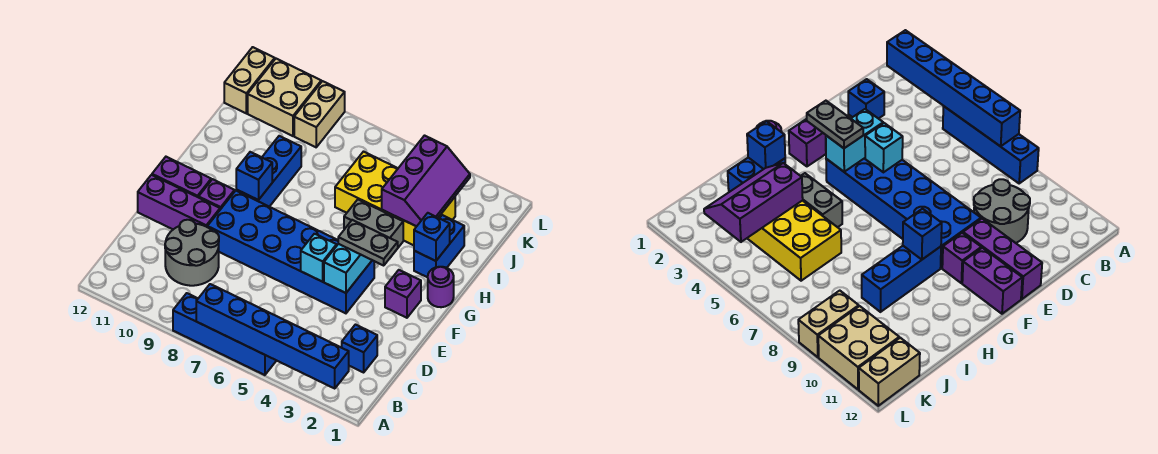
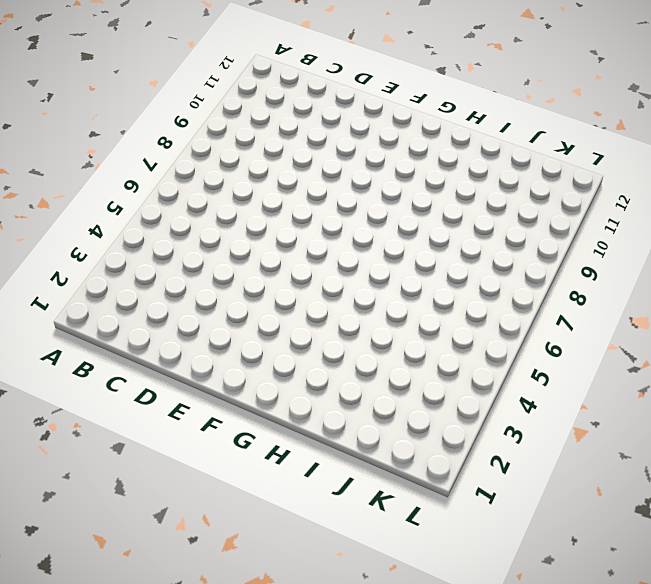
none -> blue 1x4 brick [173,293,276,375]
none -> blue 1x1 brick [342,325,377,372]
none -> grey 2x2 round brick [165,220,219,286]

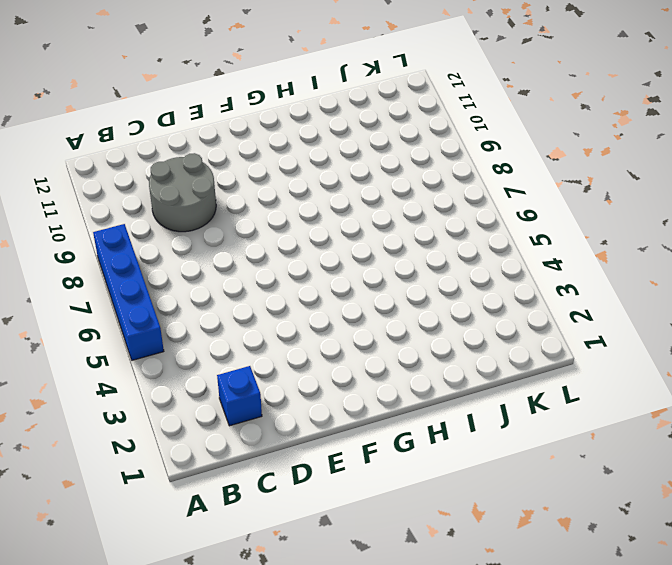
none -> blue 2x6 brick [207,191,374,313]
none -> purple 1x3 brick [138,175,220,229]
none -> purple 1x1 brick [385,270,421,318]

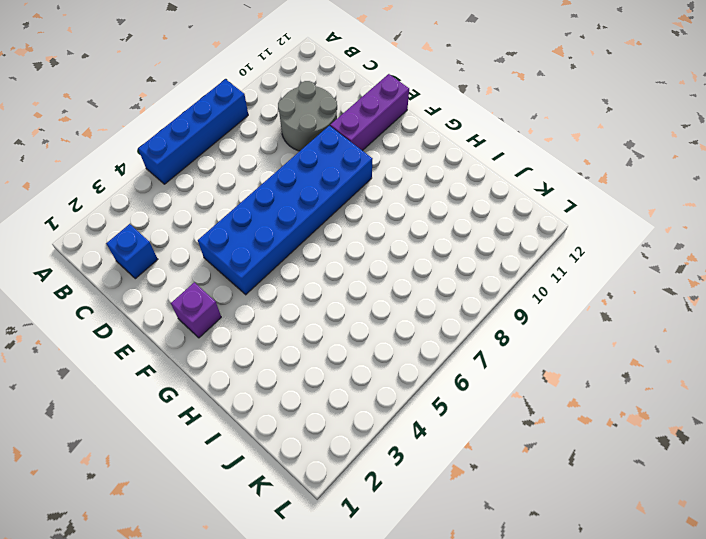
none -> purple 1x1 brick [199,179,235,210]
none -> purple 1x2 brick [152,157,211,197]
none -> purple 1x1 round brick [428,267,454,307]

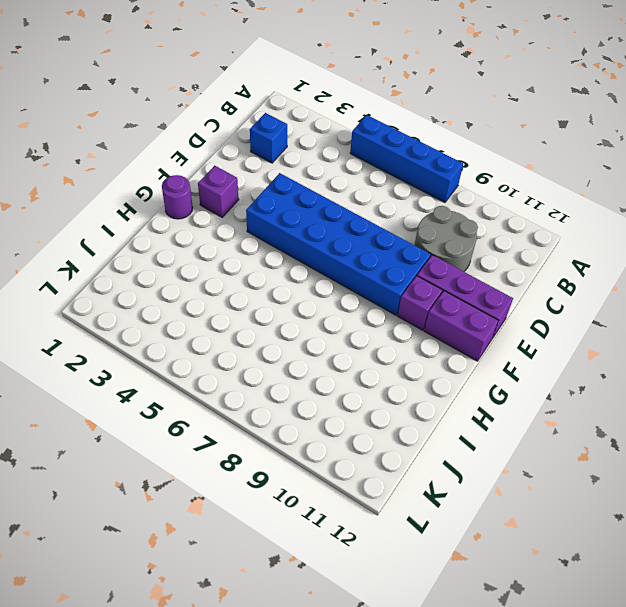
none -> blue 1x3 brick [236,136,301,207]
none -> blue 1x2 brick [414,215,464,277]
none -> grey 1x2 brick [344,200,403,258]

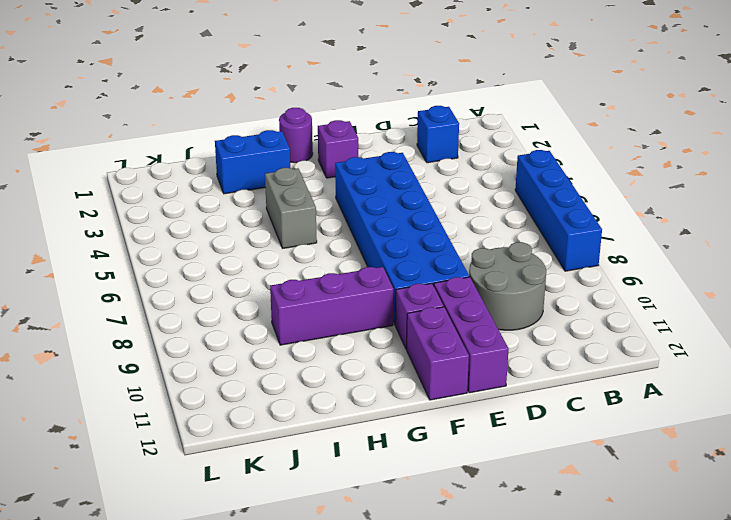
purple 1x3 brick [270,267,393,345] -> blue 1x3 brick [236,136,301,207]
none -> yellow 2x4 brick [335,152,455,245]
none -> tan 1x2 brick [294,81,345,147]
none -> tan 2x2 brick [248,59,321,136]

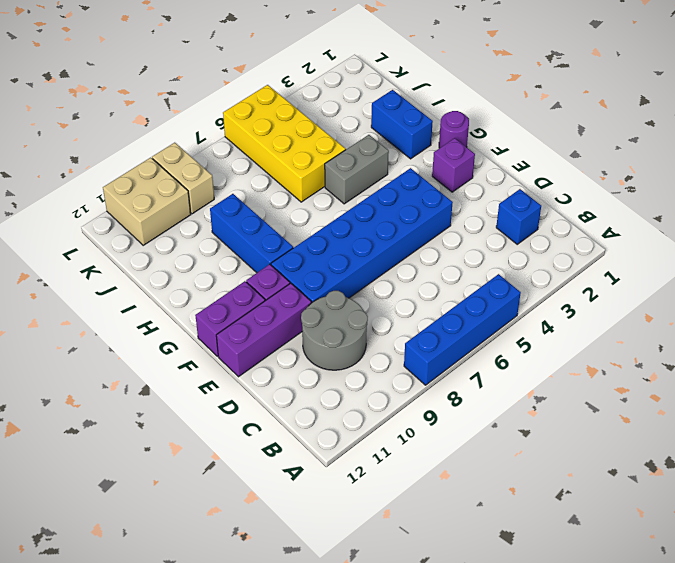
yellow 2x4 brick [223,85,346,202] -> yellow 2x4 brick turned to [335,152,455,245]
none -> tan 1x2 brick [224,47,275,113]
none -> blue 1x6 brick [196,284,349,388]
none -> cyan 1x2 brick [324,244,372,293]

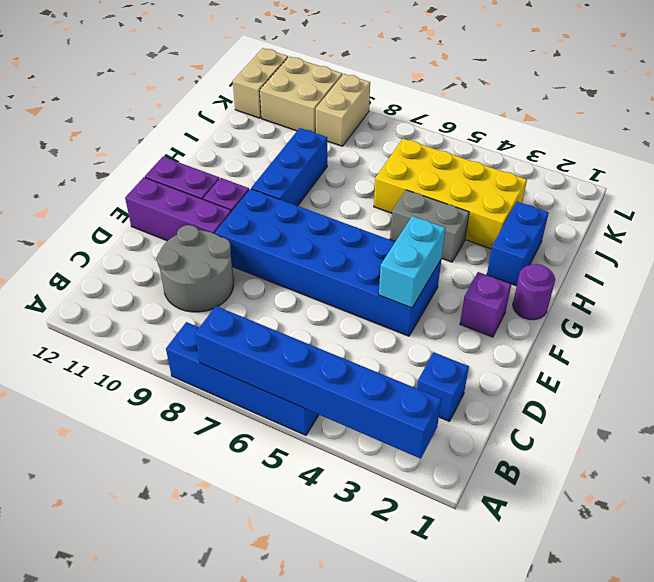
none -> cyan 1x1 brick [301,234,337,282]
none -> blue 1x1 brick [236,152,272,200]
none -> blue 1x1 brick [414,213,450,261]

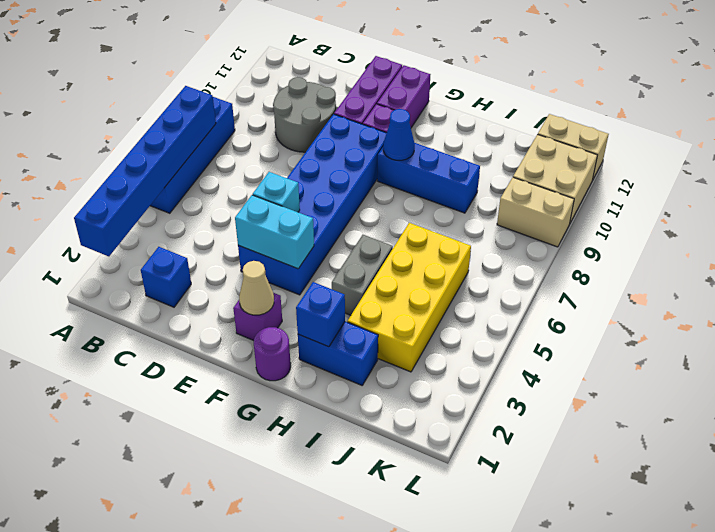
tan 1x1 cone [239,261,274,315] -> none
blue 1x1 cone [383,109,415,160] -> blue 1x1 brick [236,152,272,200]
none -> purple 2x3 slope [382,136,470,226]
none -> grey 1x2 plate [338,220,398,265]

